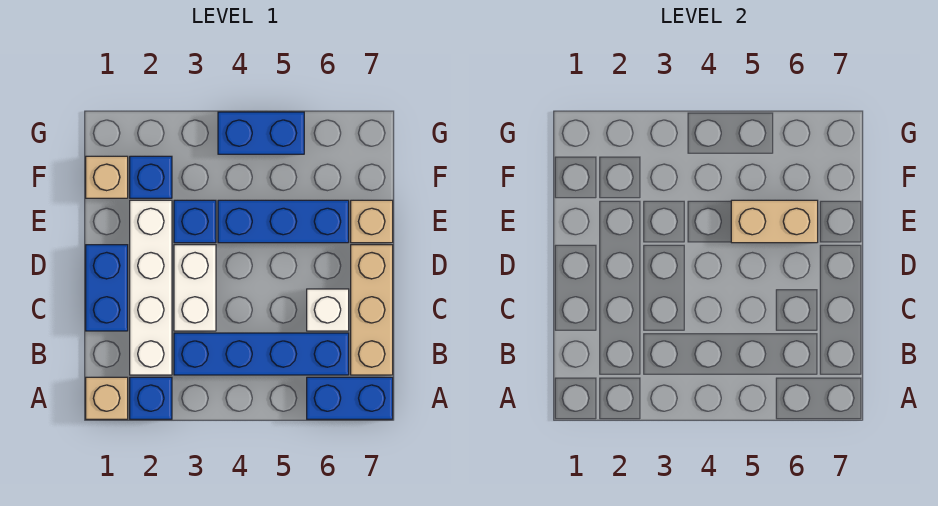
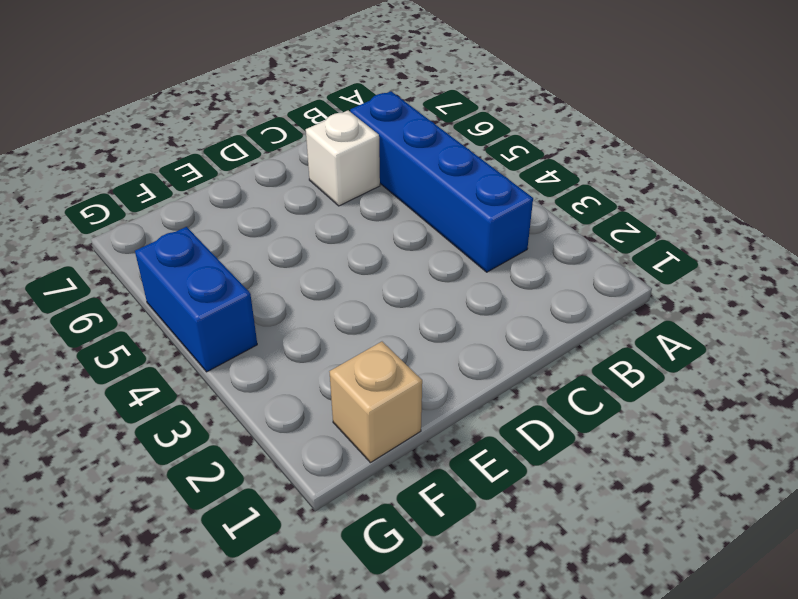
none -> tan 1x1 brick [86,377,128,419]
none -> blue 1x1 brick [130,377,172,419]
none -> blue 1x2 brick [307,377,393,419]

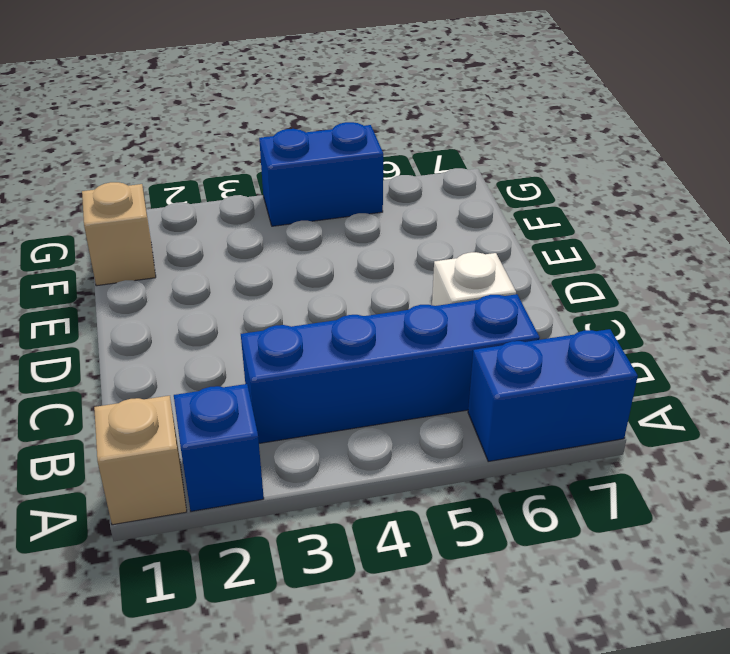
none -> white 1x4 brick [130,200,172,375]
none -> tan 1x3 brick [351,245,393,375]
none -> blue 1x2 brick [86,245,128,331]

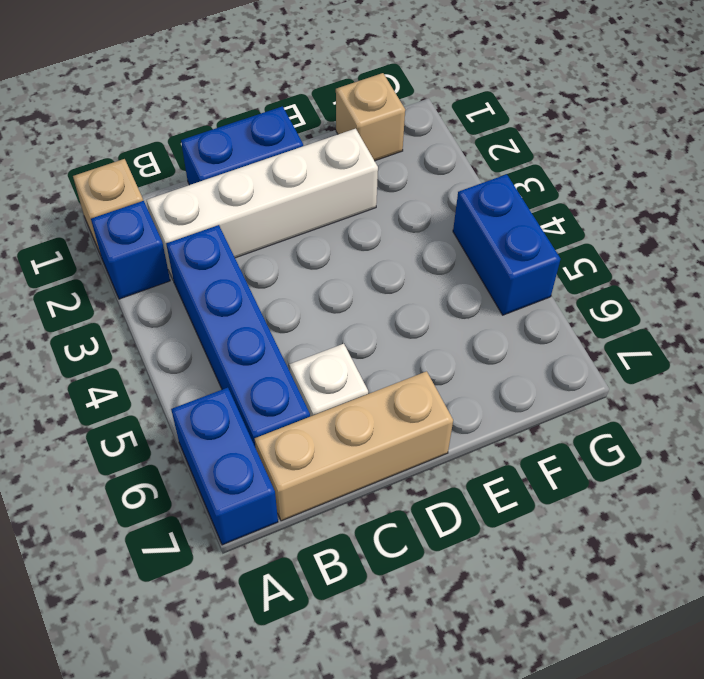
none -> white 1x2 brick [174,245,216,331]
none -> blue 1x1 brick [174,200,216,243]
none -> blue 1x3 brick [218,200,349,243]

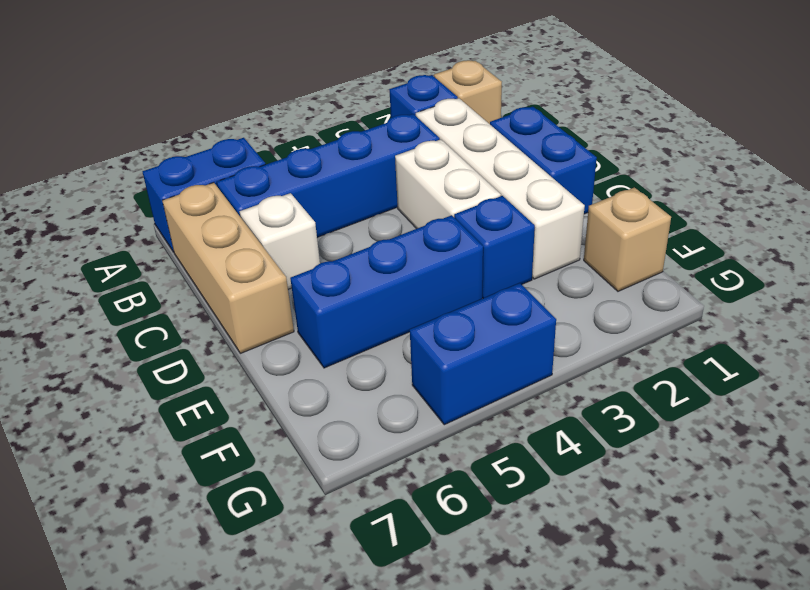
none -> tan 1x1 brick [351,200,393,243]
none -> blue 1x1 brick [130,156,172,198]
none -> tan 1x2 brick [731,200,818,243]

